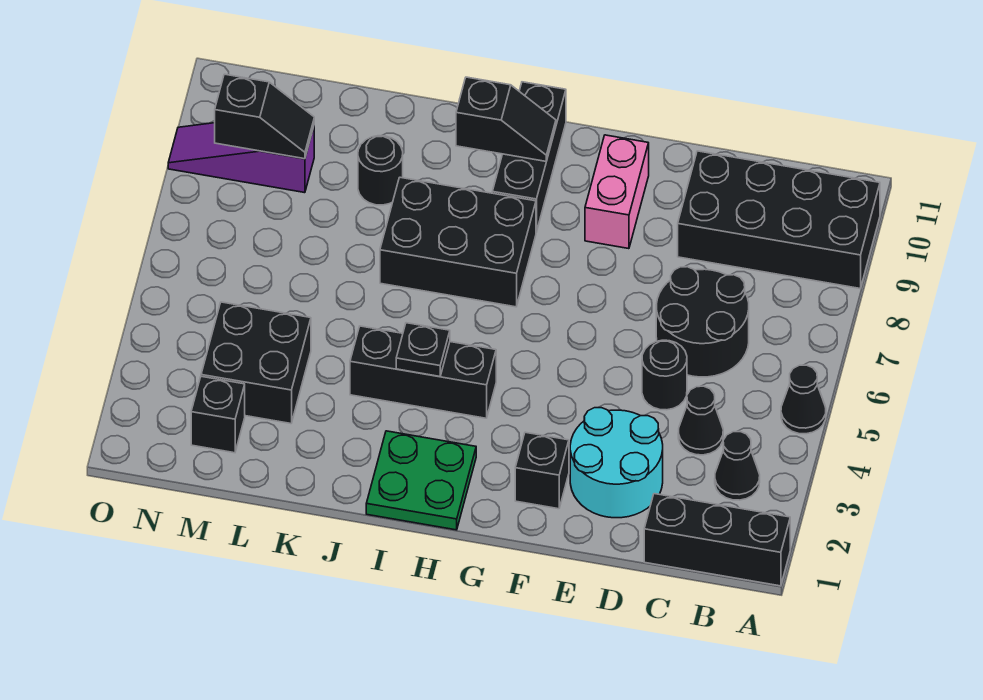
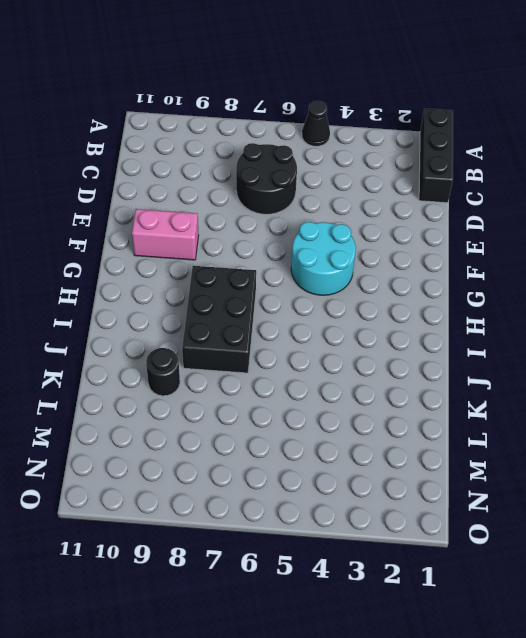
cyan 2x2 round brick [291,222,356,295] -> cyan 2x2 round brick moved to [570,408,663,518]
none -> black 2x4 brick [678,151,880,288]
none -> black 1x1 cone [715,432,760,500]
none -> black 1x1 cone [678,386,723,455]

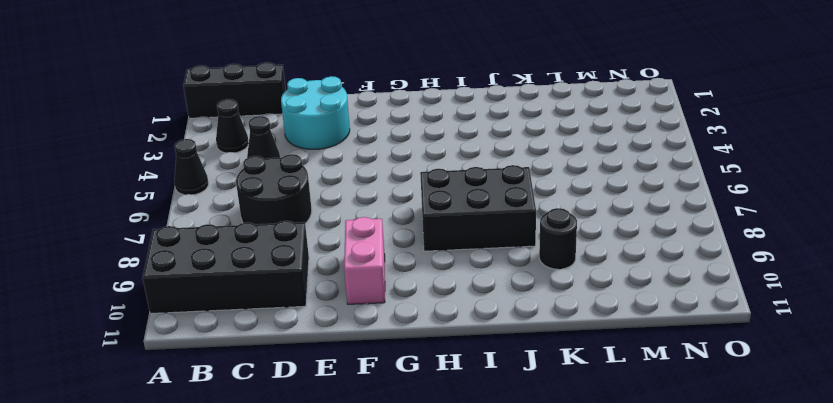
none -> black 1x1 round brick [642,340,687,410]
none -> black 1x1 brick [515,432,569,509]
none -> green 2x2 plate [366,431,476,530]

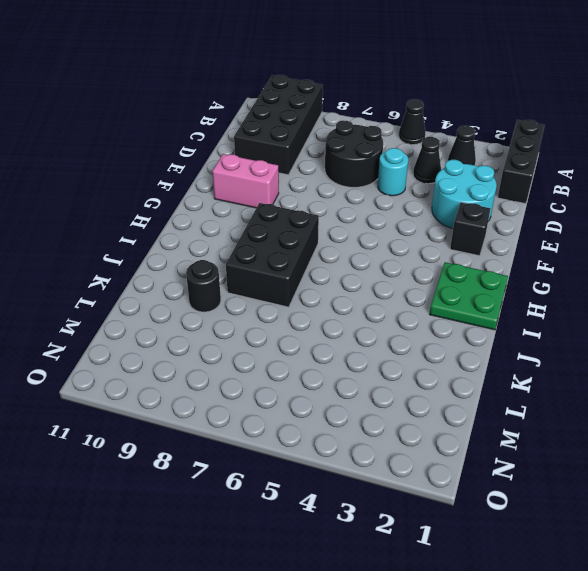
cyan 1x1 round brick [378,148,408,196] -> black 1x1 round brick [642,340,687,410]
none -> black 1x3 brick [350,326,496,418]
none -> black 1x3 brick [492,82,566,232]
none -> black 2x2 brick [201,302,311,424]

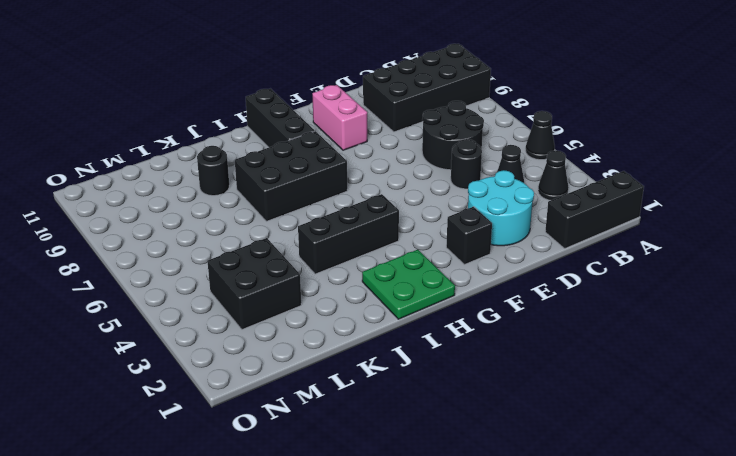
none -> black 1x1 brick [191,376,245,453]
none -> purple 1x3 slope [168,123,314,193]
none -> black 1x2 slope [456,77,556,161]

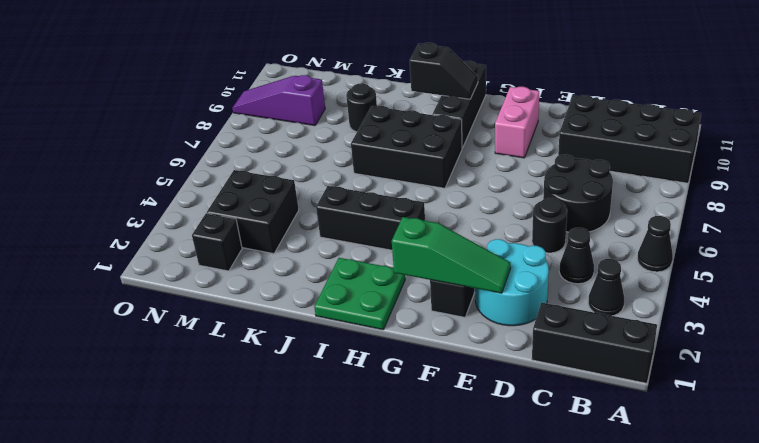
green 1x3 slope [392,217,511,293] -> none
none -> black 1x1 plate [396,323,450,377]
none -> black 1x2 slope [215,74,314,159]

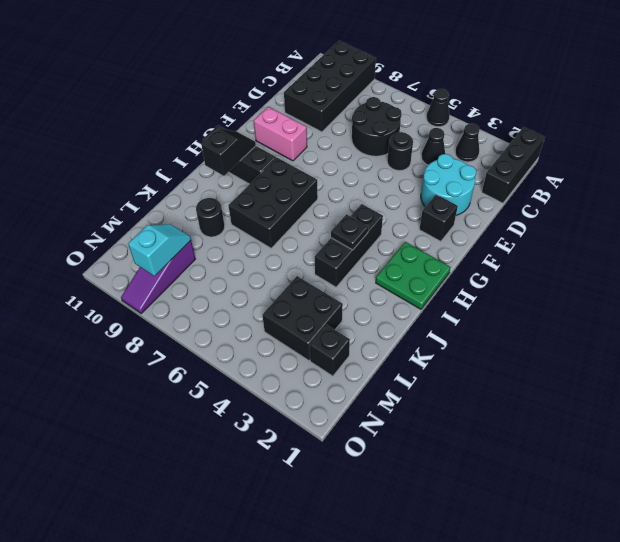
cyan 1x2 slope [128,224,191,276] -> black 1x2 slope [215,74,314,159]

